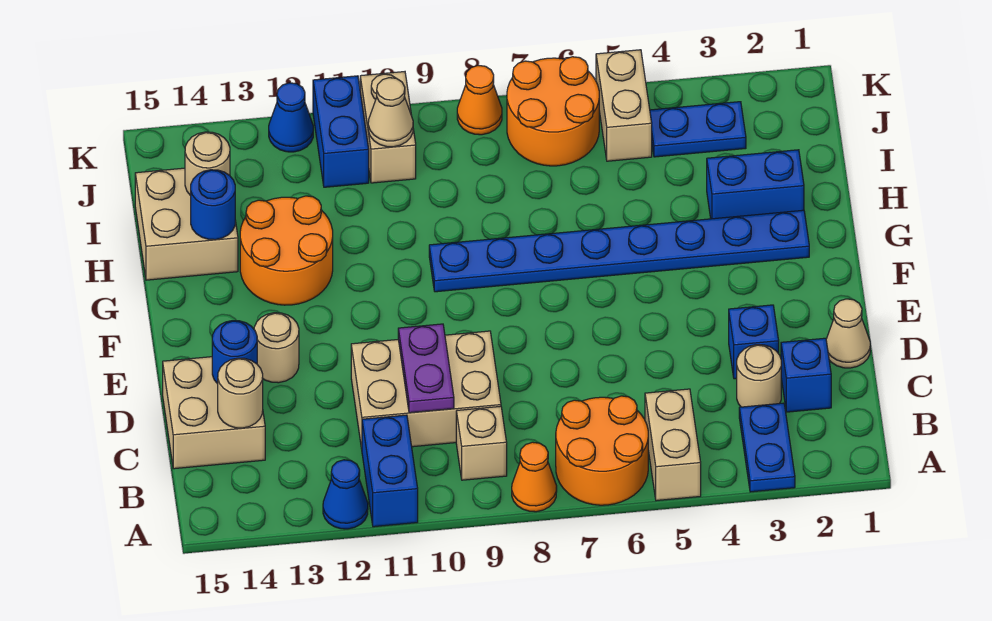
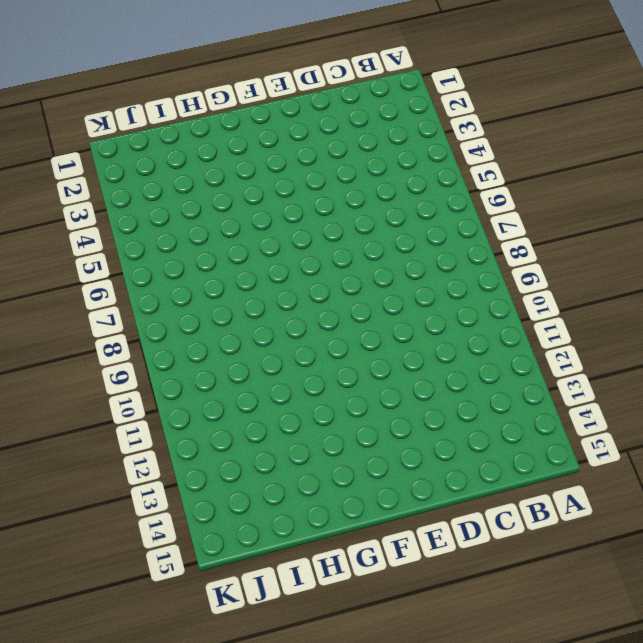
none -> blue 1x2 plate [739,403,795,492]
none -> tan 1x2 brick [645,389,701,501]
none -> orange 2x2 round brick [556,396,648,505]
none -> orange 1x1 cone [512,442,557,512]

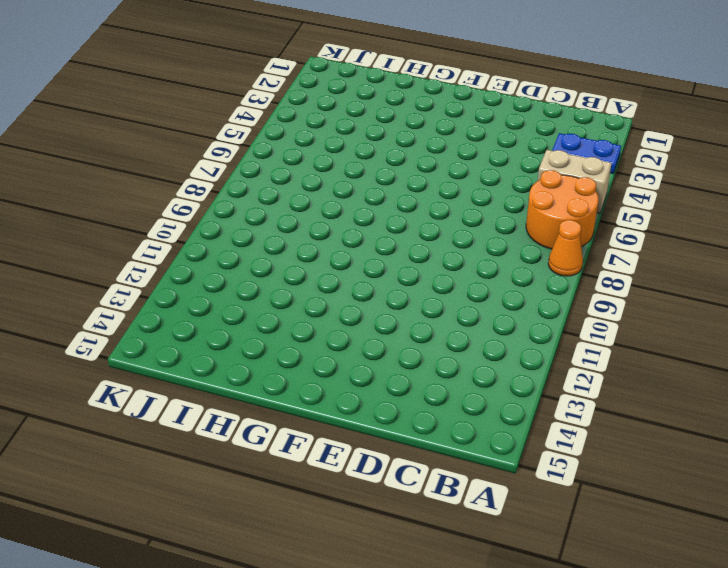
none -> blue 1x2 brick [362,415,418,527]
none -> blue 1x1 cone [323,460,368,529]
none -> tan 1x1 brick [456,406,507,480]
none -> blue 1x1 brick [781,338,831,412]

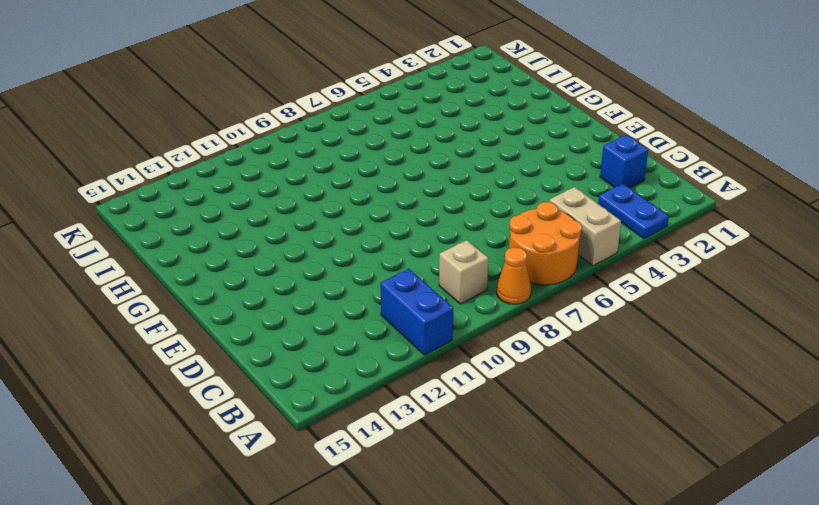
none -> blue 1x1 cone [323,460,368,529]
none -> tan 1x1 round brick [737,345,781,407]
none -> tan 2x3 brick [351,331,501,449]
none -> tan 2x2 brick [163,357,265,469]

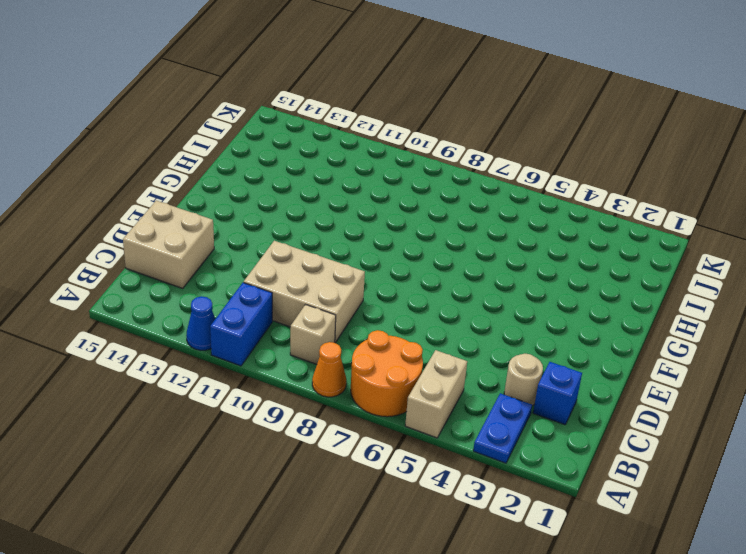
none -> tan 1x1 cone [826,299,870,368]
none -> blue 1x1 brick [729,305,779,379]
none -> tan 1x1 round brick [254,313,299,383]
none -> blue 1x8 plate [429,210,809,292]

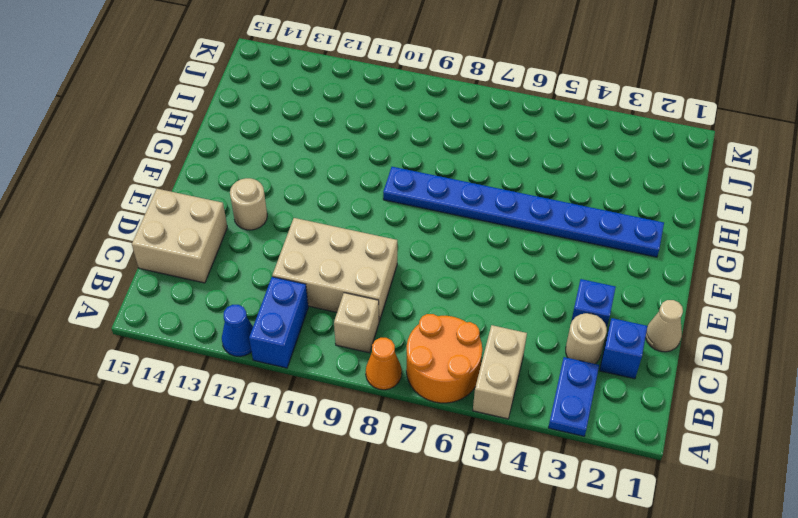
none -> orange 2x2 round brick [240,196,333,305]
none -> blue 1x2 brick [707,150,804,219]
none -> tan 2x2 brick [135,168,238,280]
none -> blue 1x2 plate [650,102,746,157]

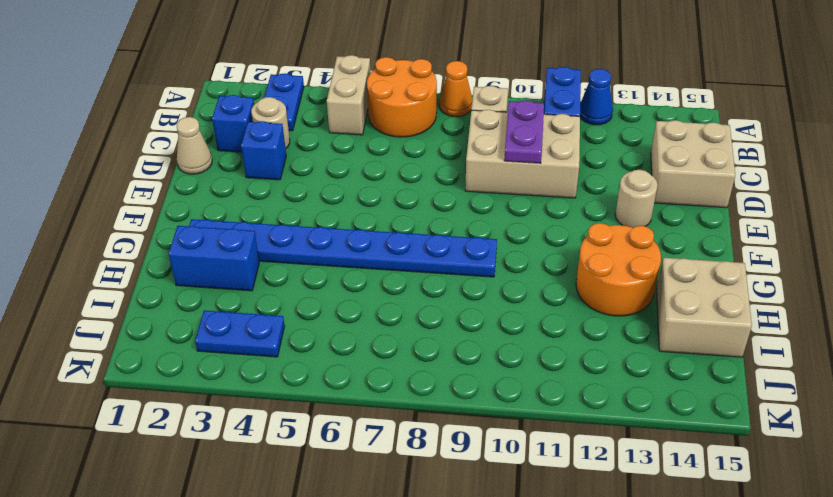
none -> tan 1x2 brick [596,50,652,161]
none -> orange 2x2 round brick [507,57,599,166]
none -> tan 1x2 brick [360,72,416,183]
none -> blue 1x2 brick [313,76,369,187]

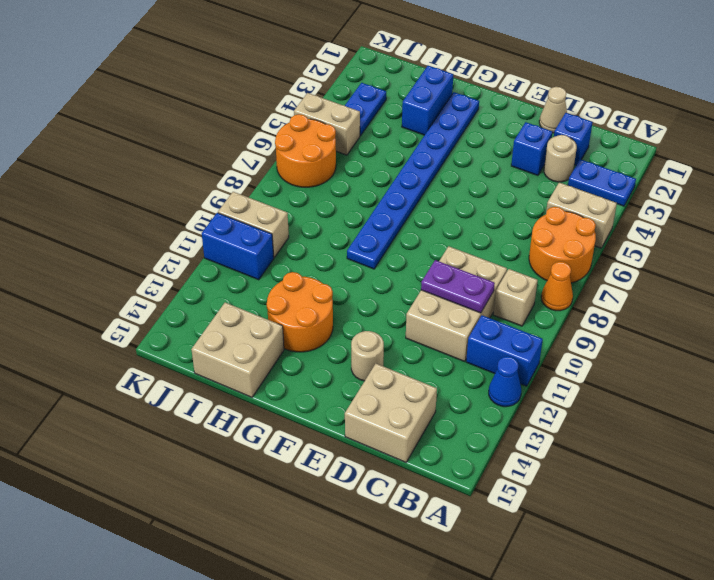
none -> orange 1x1 cone [457,65,502,135]
none -> blue 1x1 cone [269,83,313,152]
none -> tan 1x1 round brick [218,358,263,428]
none -> blue 1x1 round brick [212,321,257,384]

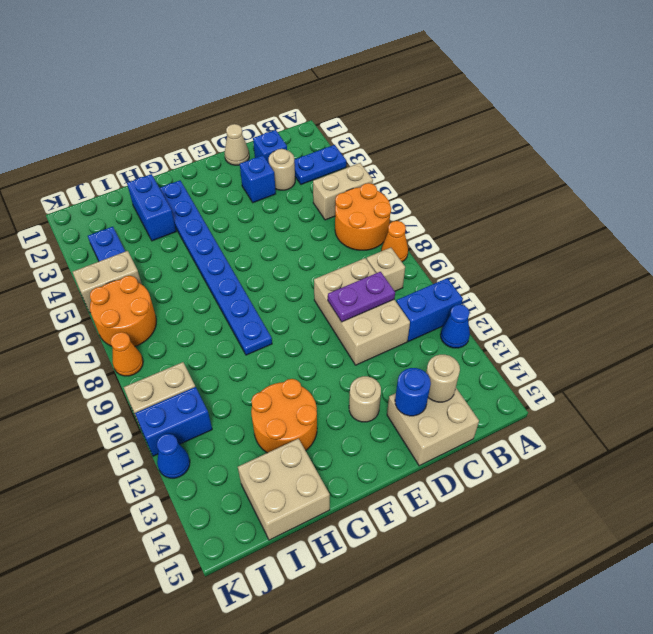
none -> blue 1x1 round brick [191,170,235,240]
none -> tan 1x1 round brick [185,132,230,196]
none -> tan 1x1 cone [368,78,413,147]

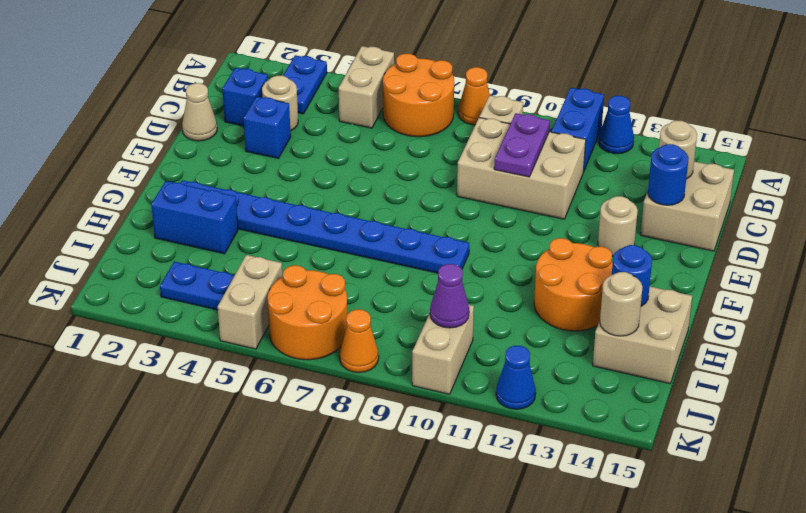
purple 1x1 cone [430,264,469,328] -> tan 1x1 cone [368,78,413,147]
none -> blue 1x2 brick [313,76,369,187]

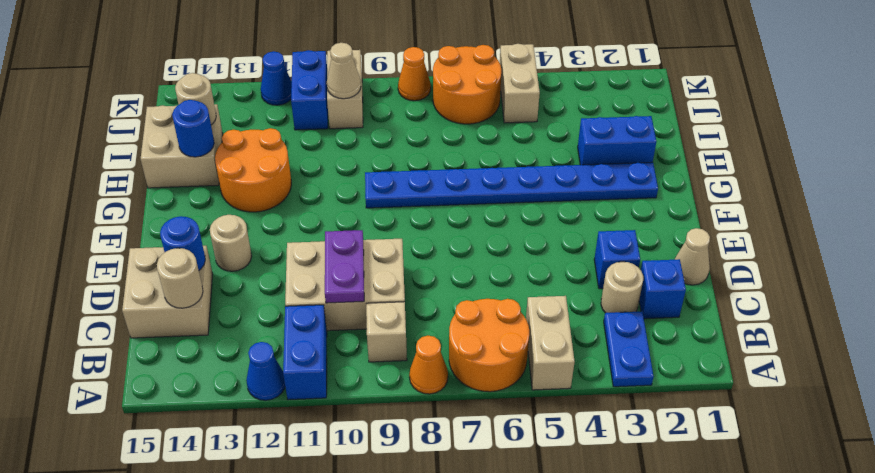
none -> blue 1x2 plate [650,102,746,157]

